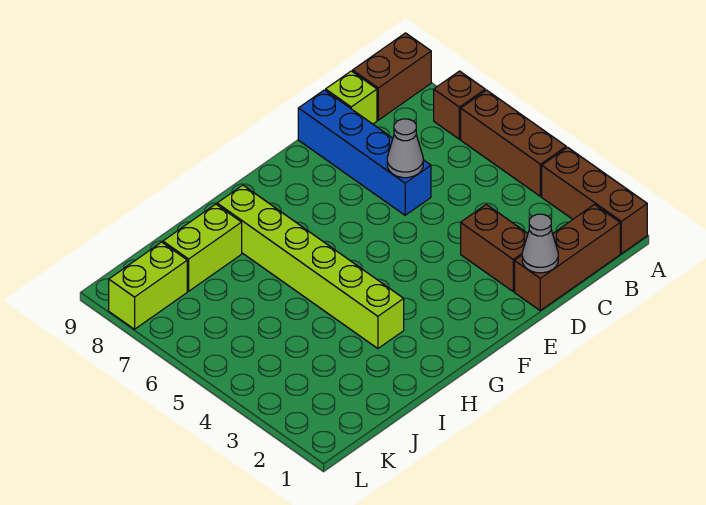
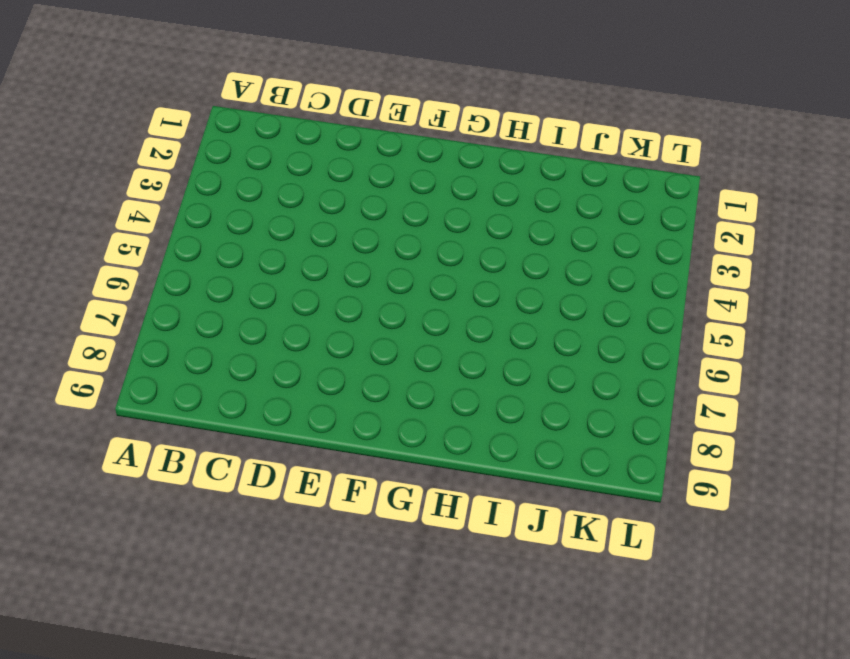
none -> brown 1x3 brick [542,147,647,254]
none -> brown 1x3 brick [461,90,566,196]
none -> brown 1x1 brick [434,71,485,139]

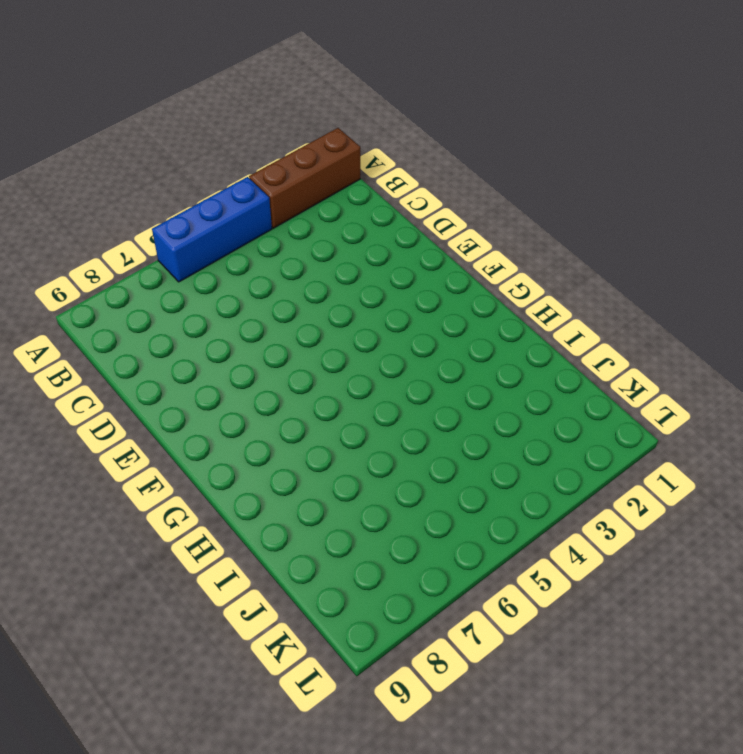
blue 1x3 brick [152,177,272,282] -> brown 1x3 brick [461,90,566,196]
none -> brown 1x1 brick [434,71,485,139]
none -> brown 1x2 brick [353,33,431,120]
none -> brown 1x3 brick [515,205,620,310]

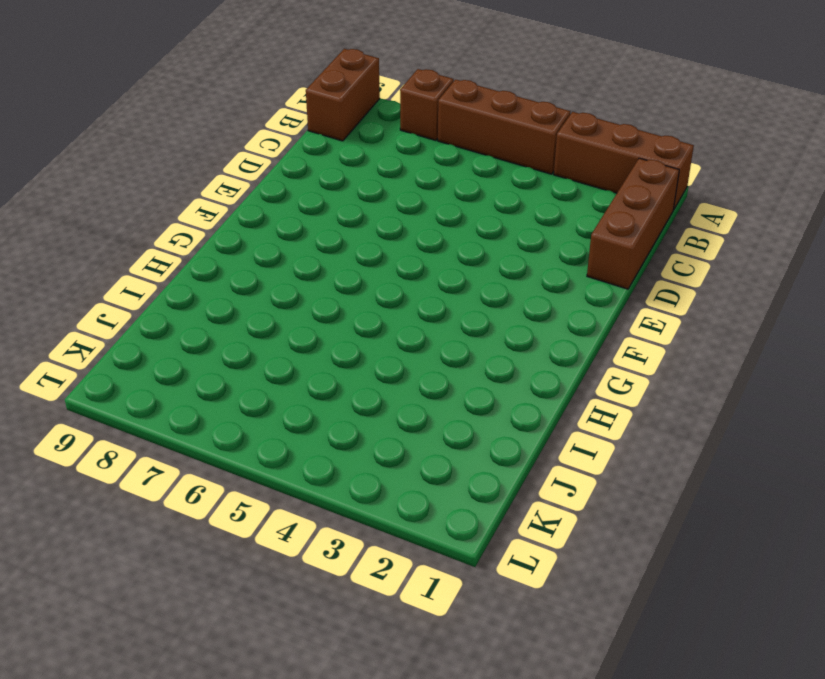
none -> lime 1x1 brick [326,71,377,124]
none -> brown 1x2 brick [461,204,528,291]
none -> blue 1x4 brick [298,90,431,215]

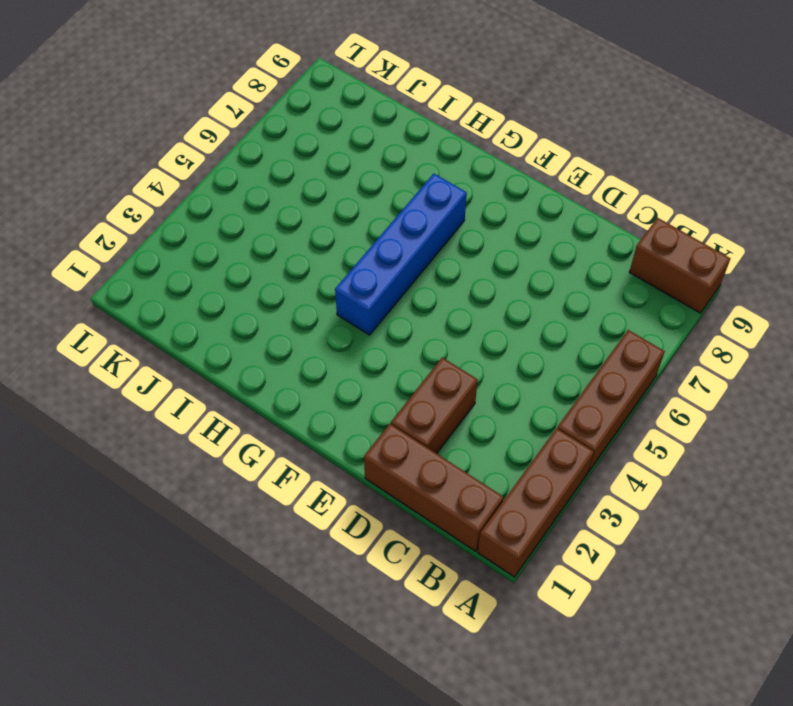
blue 1x4 brick [335,174,467,335] -> blue 1x4 brick moved to [298,90,431,215]
none -> brown 1x1 brick [434,71,485,139]
none -> lime 1x1 brick [326,71,377,124]
none -> lime 1x6 brick [217,185,404,349]

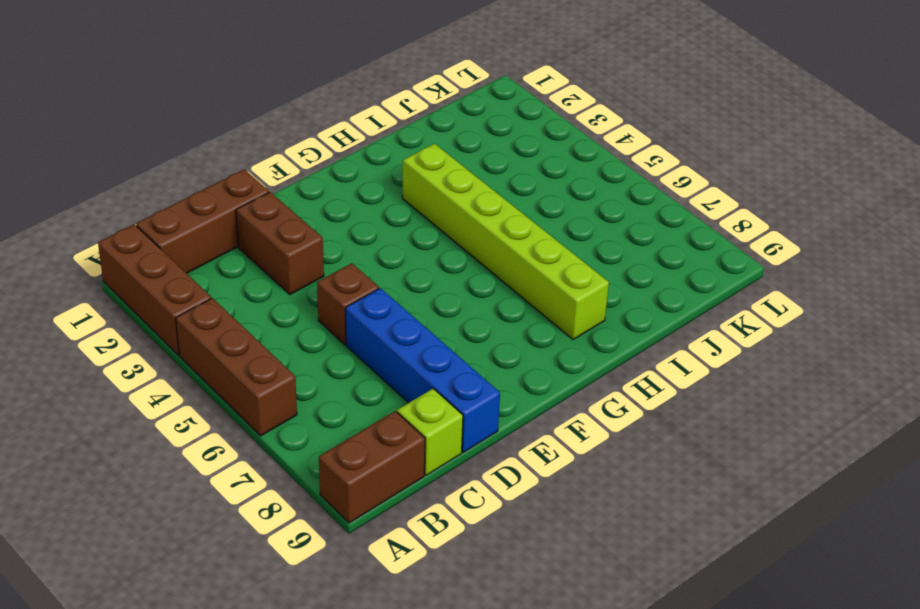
brown 1x1 brick [317,263,379,345] -> brown 1x1 brick moved to [434,71,485,139]
none -> lime 1x2 brick [163,204,242,291]
none -> lime 1x2 brick [109,242,187,329]
none -> grey 1x1 cone [522,214,558,273]

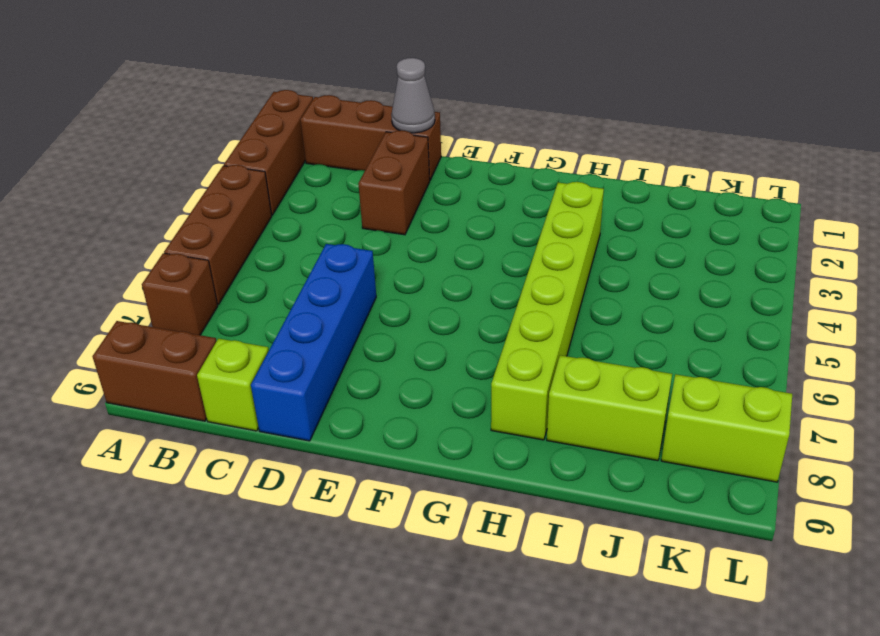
none -> grey 1x1 cone [387,119,423,178]

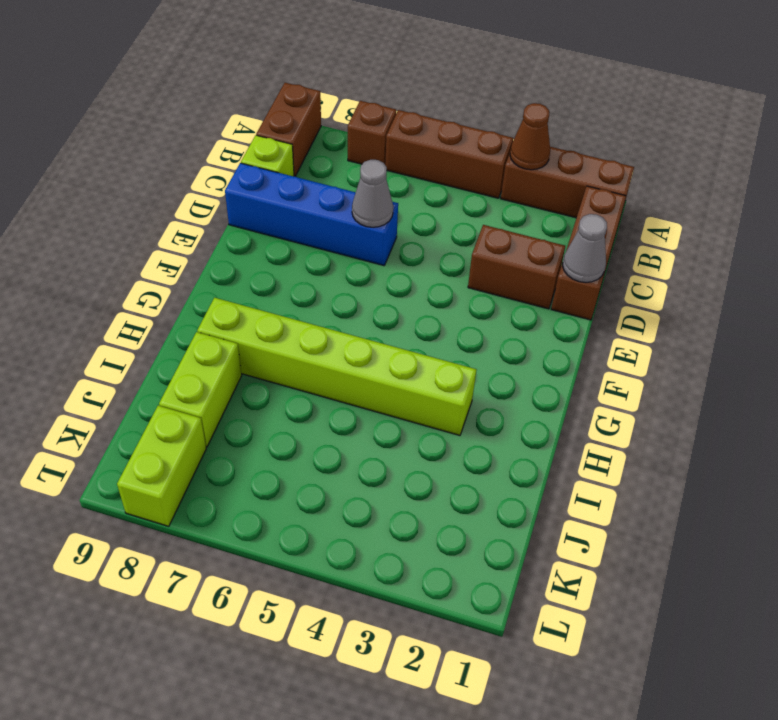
brown 1x1 cone [510,103,550,170] -> none

